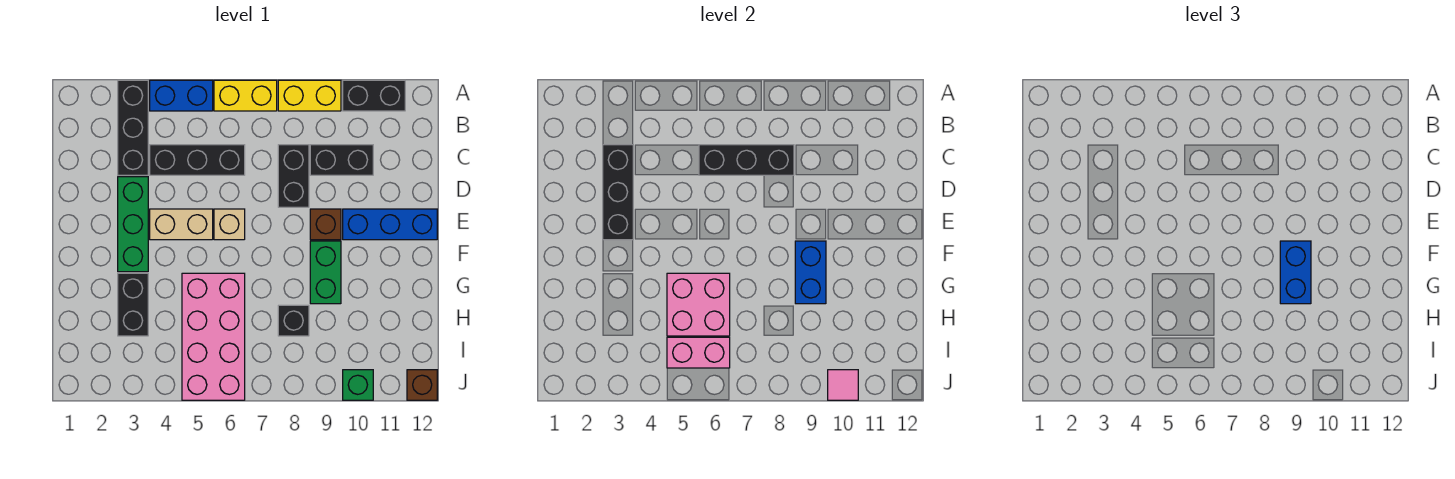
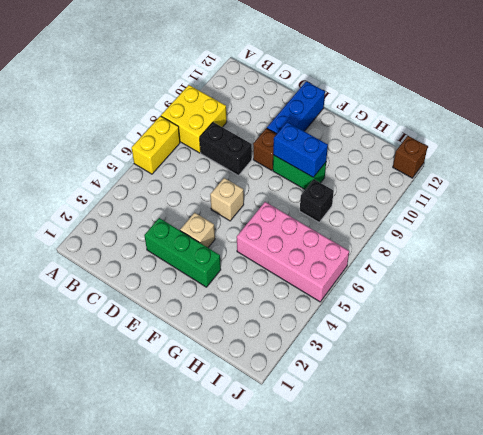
yellow 2x2 brick [161,85,227,153] -> yellow 1x2 brick [278,80,341,111]
tan 1x1 brick [180,213,215,247] -> tan 1x2 brick [150,209,213,240]
none -> black 1x3 brick [118,80,148,175]
none -> blue 1x2 brick [150,80,213,111]
none -> black 1x2 brick [343,80,405,111]

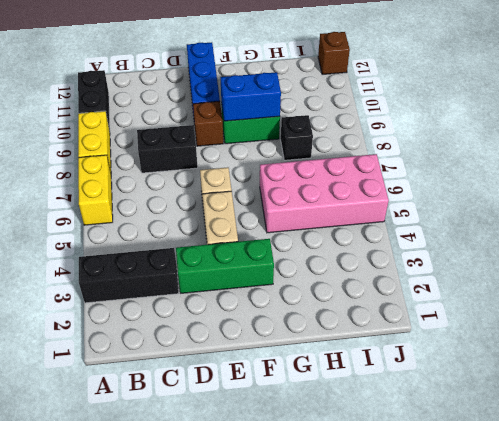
none -> blue 1x2 brick [150,80,213,111]
none -> black 1x3 brick [150,145,245,175]
none -> black 1x2 brick [310,145,373,175]

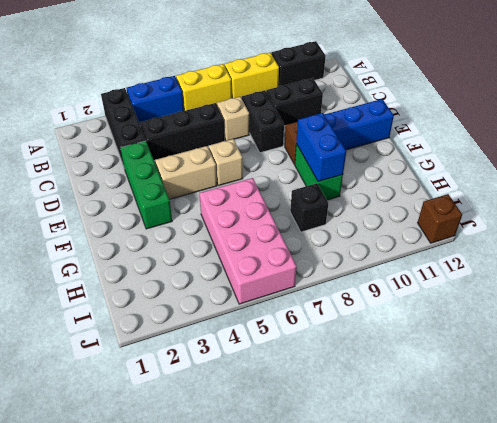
tan 1x1 brick [217,97,249,141] -> none
none -> black 1x2 brick [118,273,148,336]
none -> green 1x1 brick [343,370,373,400]
none -> black 1x3 brick [603,145,633,240]

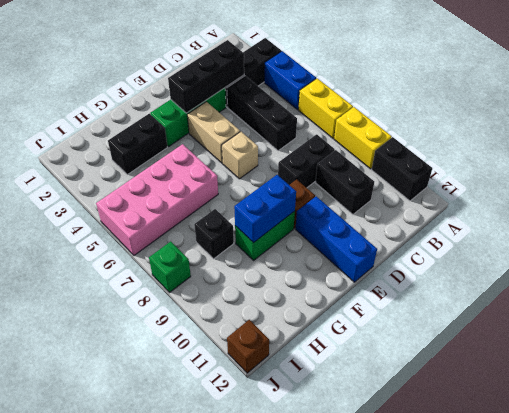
green 1x1 brick [149,241,191,293] -> green 1x1 brick moved to [343,370,373,400]
none -> black 1x3 brick [699,145,794,175]
none -> pink 2x2 brick [667,273,730,336]
none -> pink 1x2 brick [667,337,730,368]

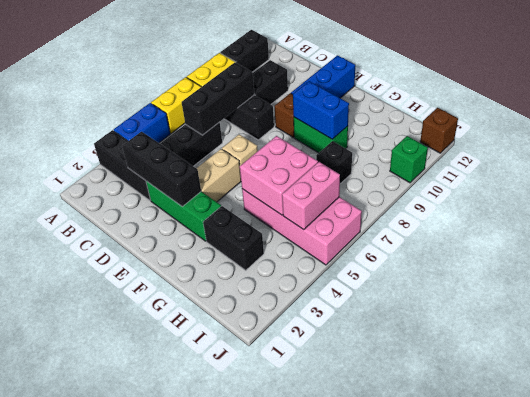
none -> pink 1x1 tile [828,370,858,400]
none -> blue 1x2 brick [1280,241,1311,304]

